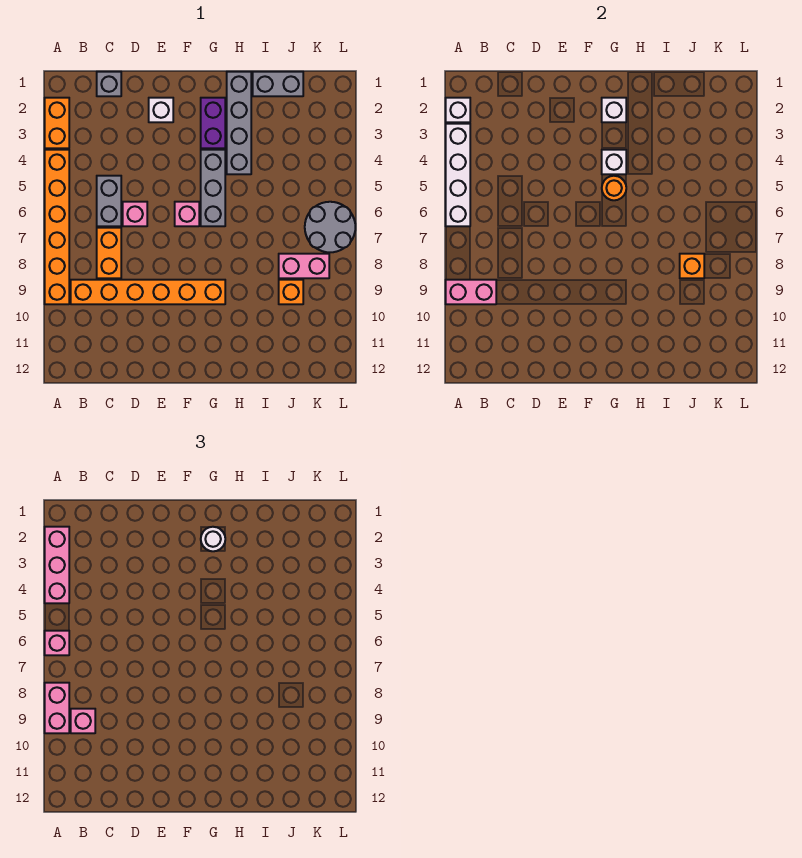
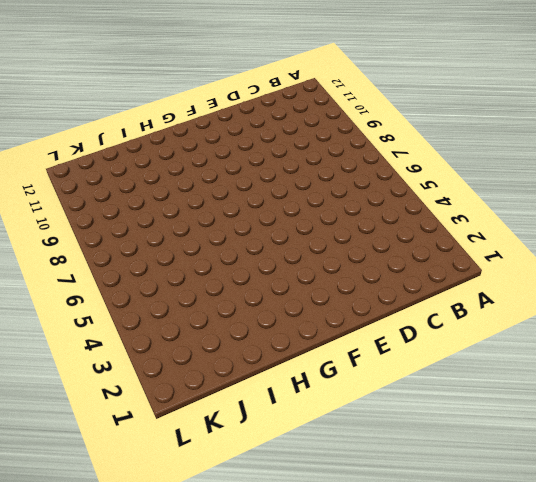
none -> orange 1x2 brick [45,98,69,148]
none -> orange 1x6 brick [45,150,69,304]
none -> orange 1x6 brick [71,280,225,304]

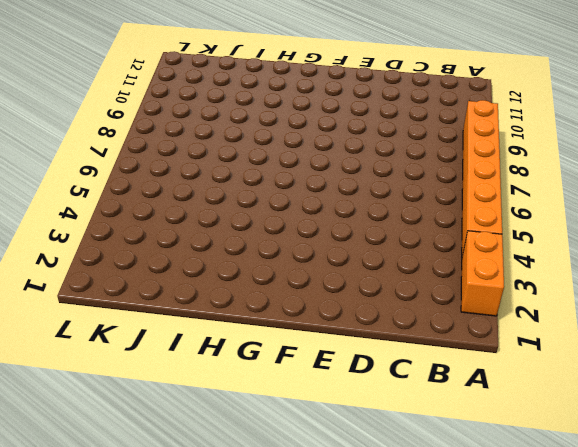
none -> orange 1x6 brick [71,280,225,304]
none -> grey 1x1 brick [97,72,121,96]
none -> grey 1x2 brick [97,176,121,226]

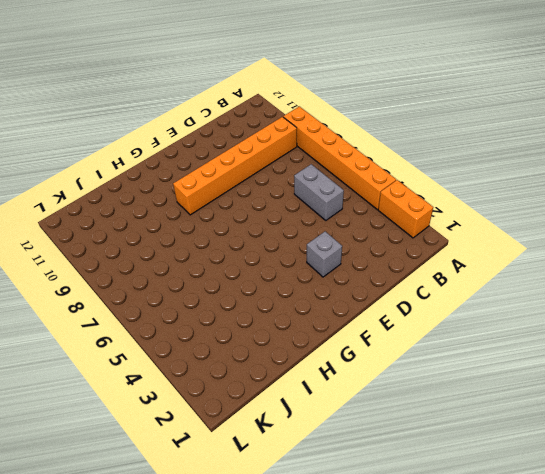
grey 1x1 brick [307,231,342,277] -> grey 1x1 brick moved to [97,72,121,96]
none -> orange 1x2 brick [97,228,121,278]
none -> pink 1x1 brick [123,202,147,226]
none -> white 1x1 brick [149,98,173,122]

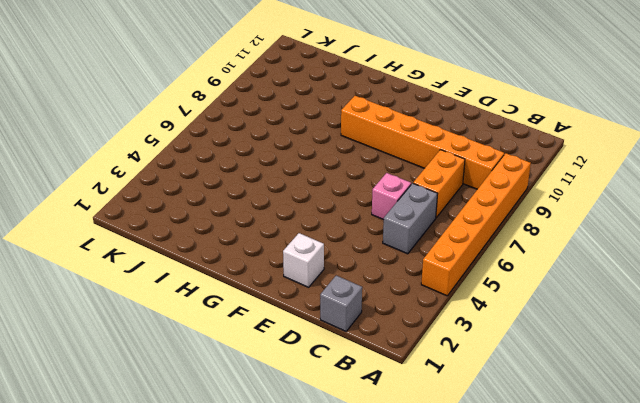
none -> orange 1x2 brick [45,98,69,148]
none -> pink 1x1 brick [175,202,199,226]
none -> purple 1x2 brick [201,98,225,148]

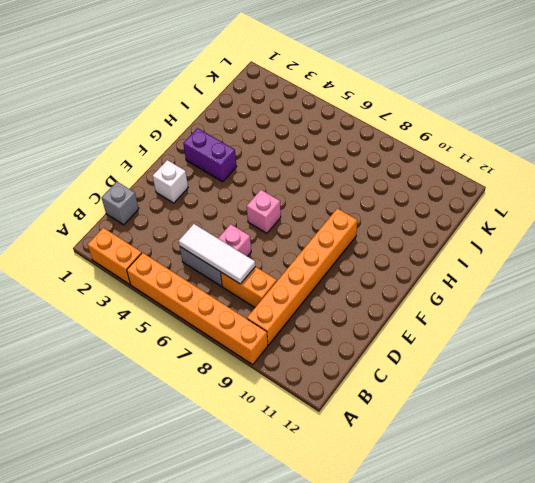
white 1x3 tile [179,224,255,284] -> none
none -> grey 1x3 brick [201,150,225,226]
none -> grey 1x4 brick [227,72,251,174]
none -> grey 1x2 brick [253,72,303,96]

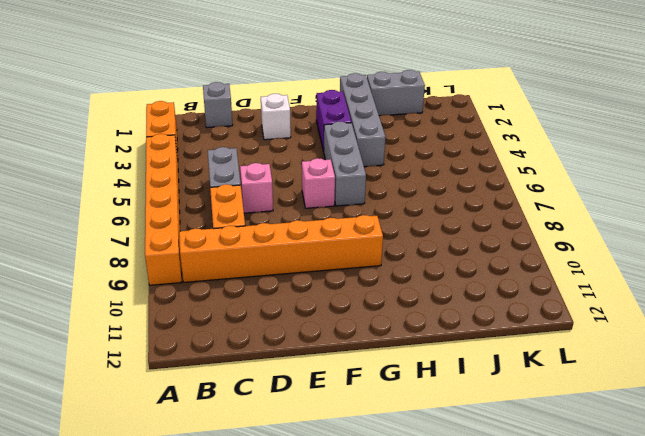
none -> pink 1x2 brick [279,254,329,278]
none -> orange 1x1 brick [279,280,303,304]
none -> grey 2x2 round brick [305,202,355,252]

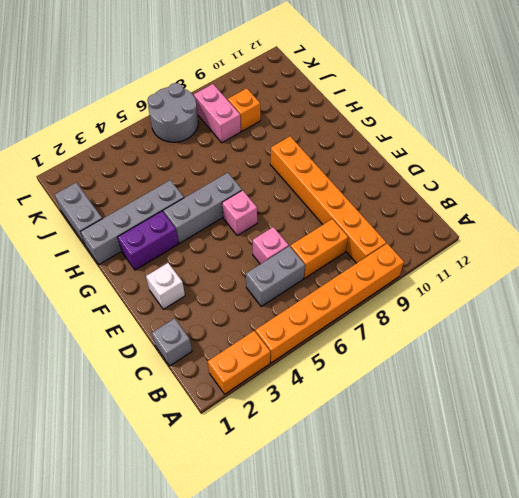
none -> white 1x1 brick [446,98,470,122]
none -> white 1x4 brick [446,124,470,226]
none -> pink 1x2 brick [446,280,496,304]

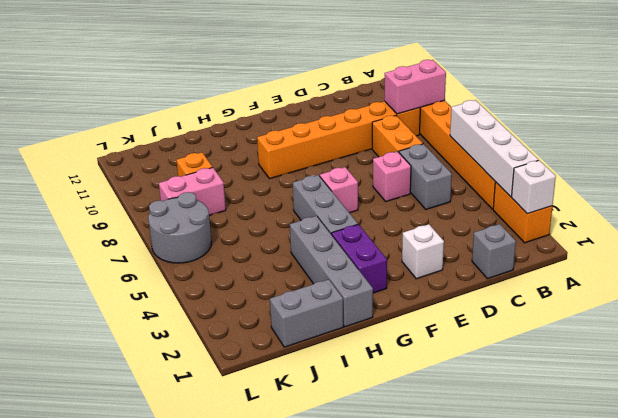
none -> white 1x1 brick [602,98,626,122]
none -> white 1x1 brick [602,150,626,174]
none -> orange 1x1 round brick [602,176,626,200]

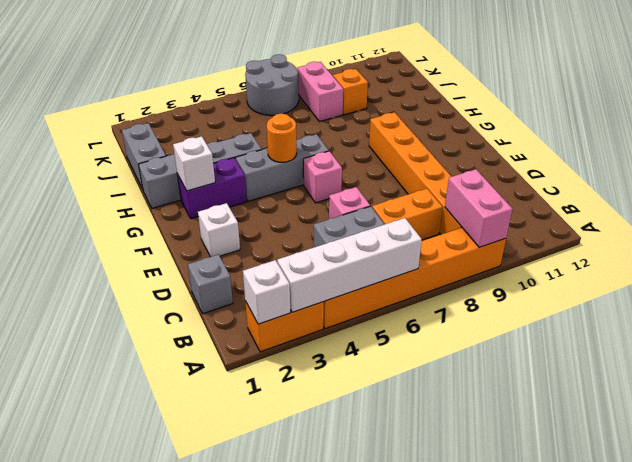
none -> white 1x1 brick [602,150,626,174]
none -> orange 1x1 brick [680,254,704,278]
none -> pink 1x3 brick [45,527,69,603]

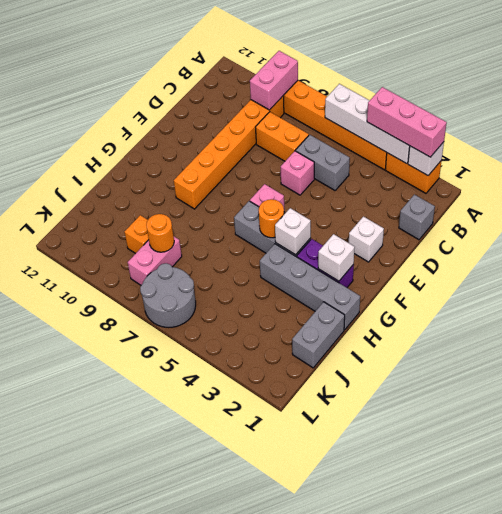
orange 1x1 round brick [146,214,174,252] -> orange 1x1 brick [680,254,704,278]
none -> pink 1x1 brick [45,631,69,655]
none -> pink 1x2 brick [45,683,69,733]
none -> pink 1x1 brick [71,709,95,733]

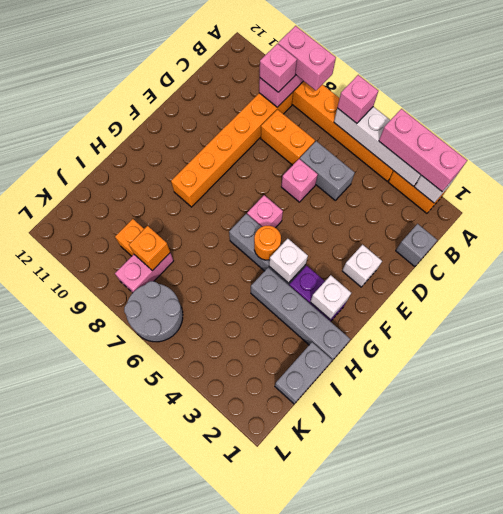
none -> white 1x1 round brick [201,527,225,551]

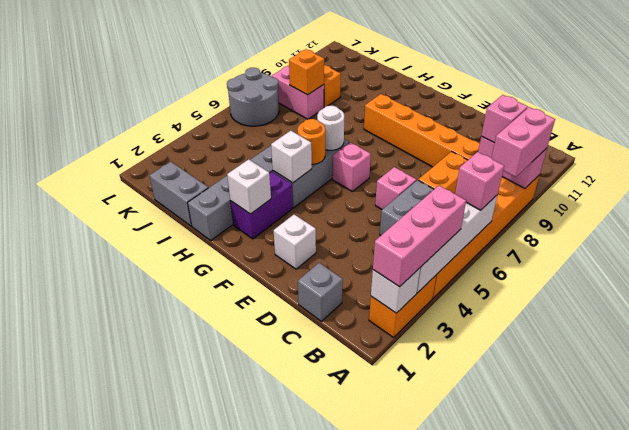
white 1x1 round brick [317,106,344,150] -> white 1x1 round brick moved to [201,527,225,551]

